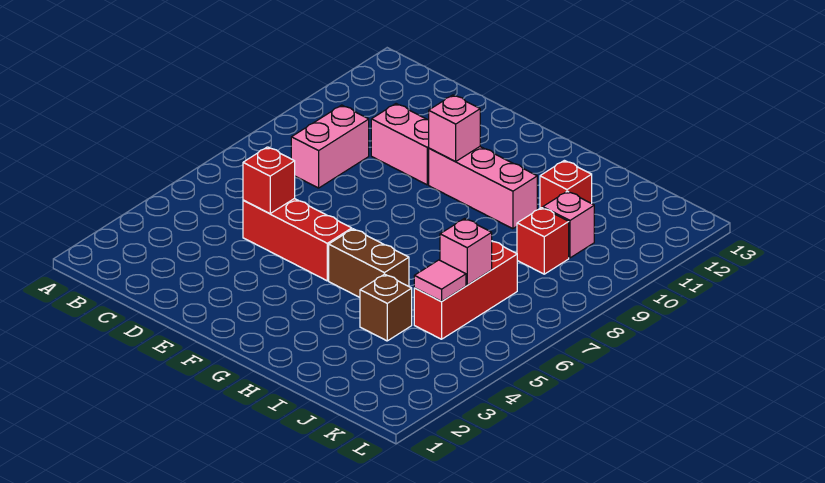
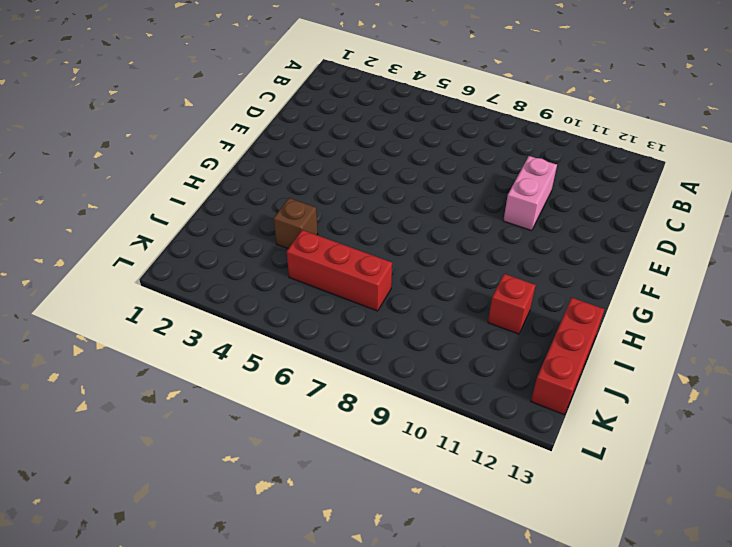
red 1x3 brick [531,298,605,415] -> red 1x3 brick moved to [243,199,352,281]
none -> pink 1x2 brick [291,105,369,188]
none -> pink 1x3 brick [429,147,537,229]
none -> brown 1x2 brick [329,229,409,297]

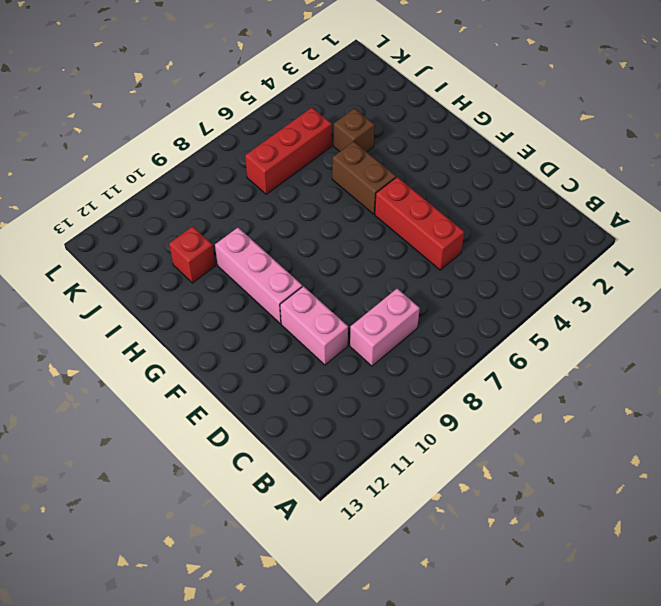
none -> red 1x1 brick [517,208,569,274]
none -> pink 1x1 brick [543,191,594,258]
none -> red 1x1 brick [243,147,295,214]

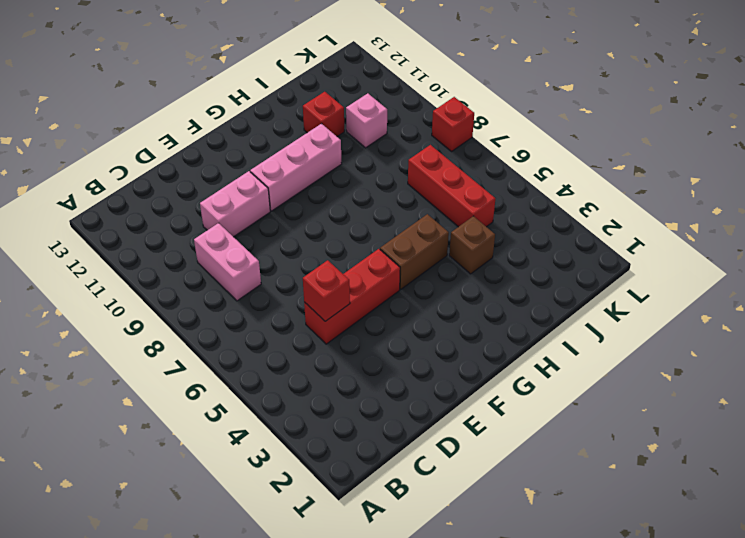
red 1x1 brick [432,97,474,151] -> red 1x1 brick moved to [517,208,569,274]
none -> pink 1x1 brick [429,95,480,162]
none -> pink 1x1 tile [414,260,466,302]
none -> pink 1x1 brick [440,219,492,285]

